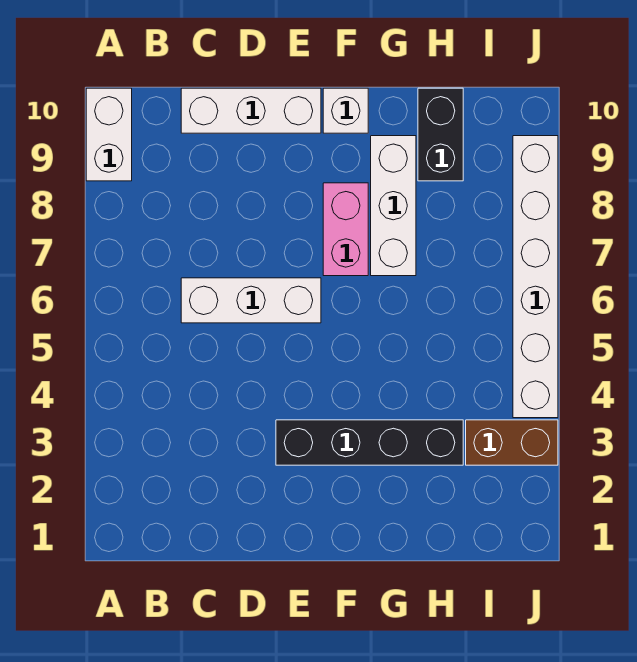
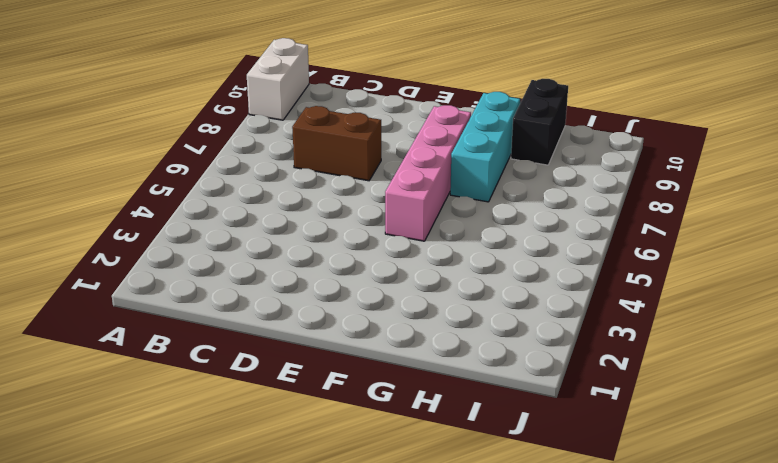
brown 1x2 brick [292,106,381,181] -> brown 1x2 brick moved to [466,420,558,465]
pink 1x4 brick [385,105,471,241] -> pink 1x2 brick [323,183,368,276]
cyan 1x3 brick [450,92,520,202] -> white 1x3 brick [371,136,416,276]
none -> white 1x3 brick [181,278,321,323]
none -> white 1x3 brick [181,88,321,133]

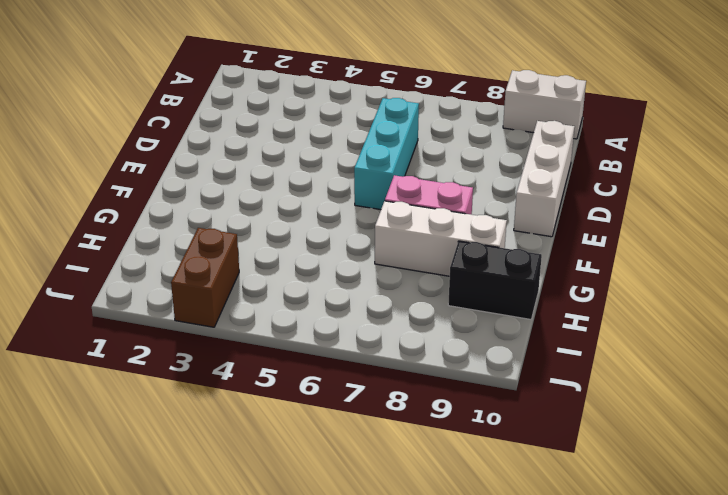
cyan 1x3 brick [354,98,419,210] -> white 1x3 brick [181,278,321,323]
none -> black 1x4 brick [276,420,463,465]
none -> white 1x1 brick [323,88,368,133]

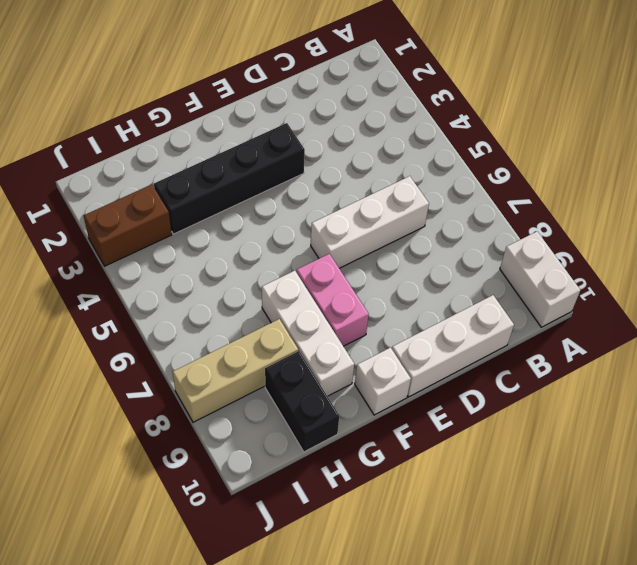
tan 1x3 brick [173,319,298,422] -> white 1x6 brick [513,136,558,418]

